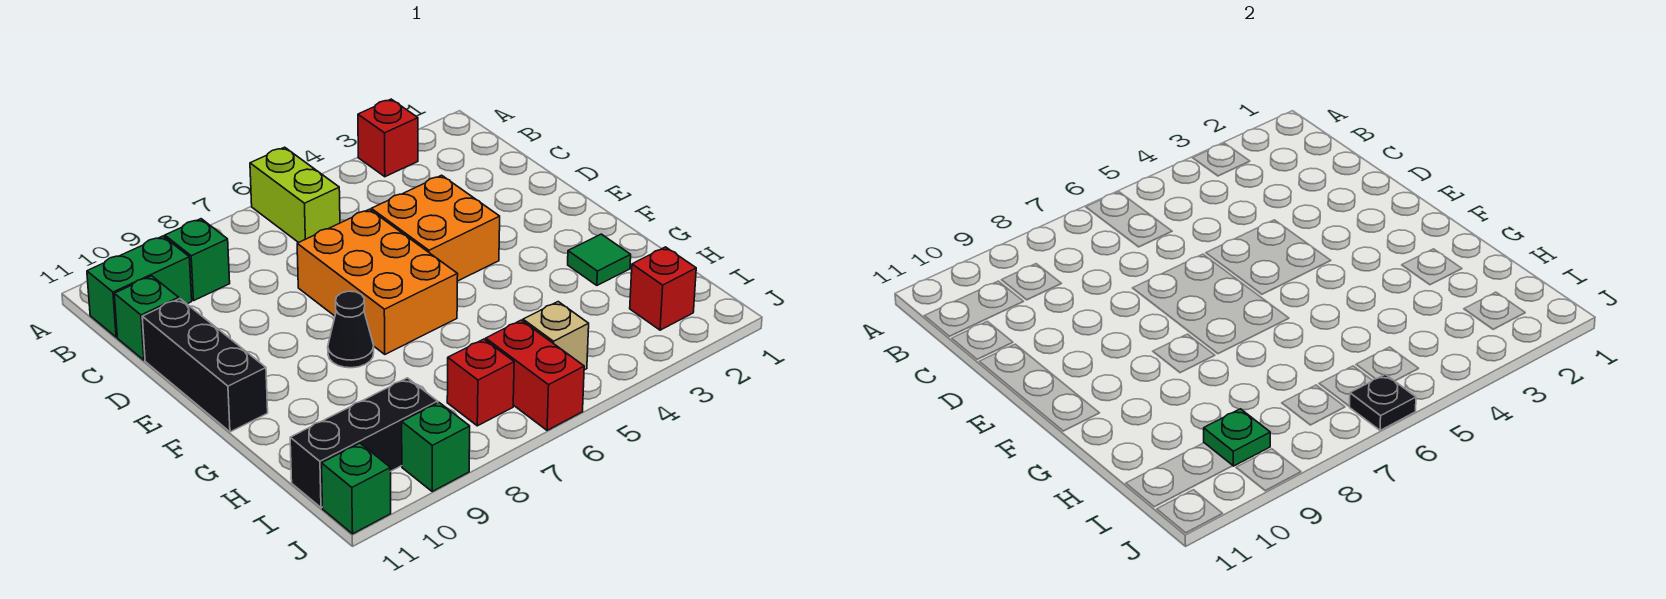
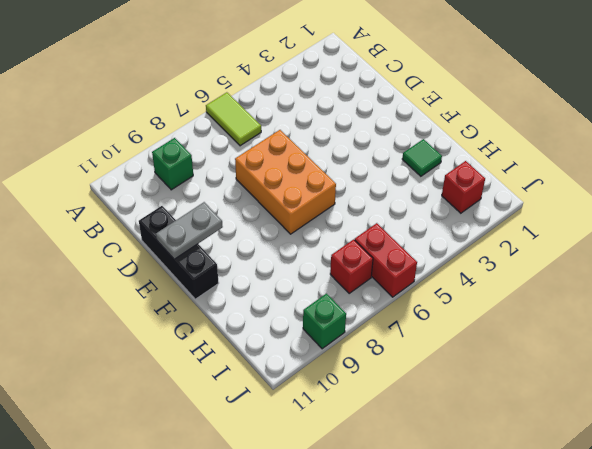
lime 1x2 tile [206,92,261,146] -> lime 1x2 brick [250,147,340,243]
grey 1x2 plate [156,202,223,259] -> none
none -> red 1x1 brick [358,99,418,177]
none -> green 1x2 brick [87,236,192,337]
none -> green 1x1 brick [114,276,179,360]

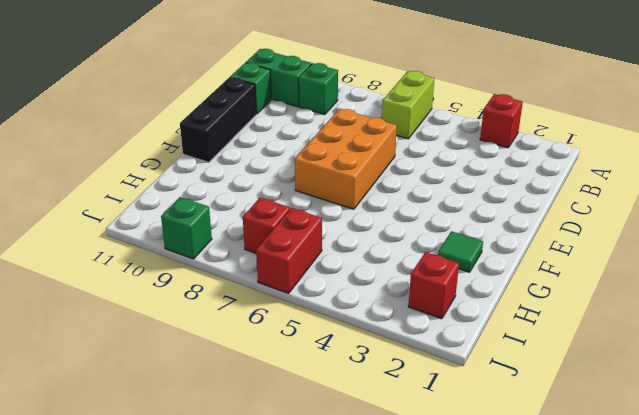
none -> orange 2x2 brick [371,175,500,281]
none -> black 1x1 cone [328,291,374,368]
none -> tan 1x1 brick [523,302,589,370]

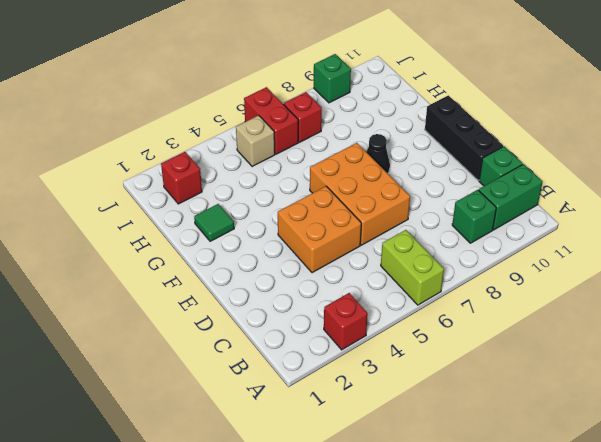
none -> black 1x3 brick [290,378,438,508]
none -> green 1x1 brick [322,443,391,534]
none -> green 1x1 plate [1204,409,1270,466]

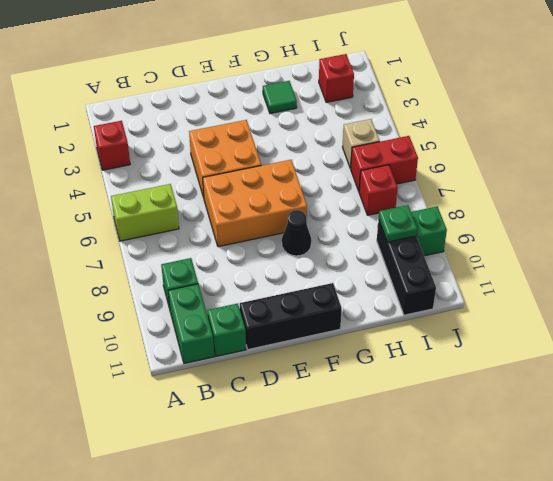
none -> green 1x1 brick [322,443,391,534]
none -> black 1x1 plate [1349,374,1416,430]

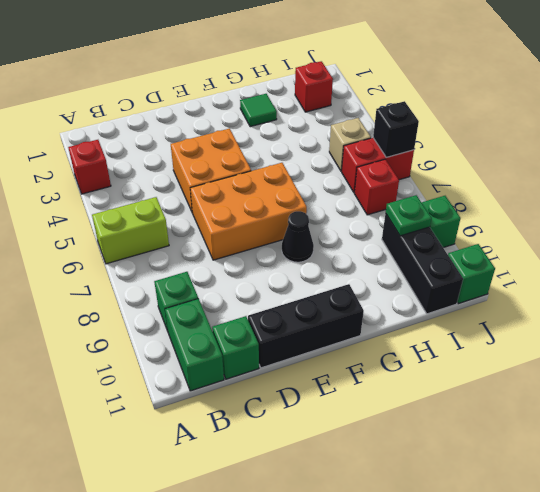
black 1x1 brick [373,101,419,157] -> black 1x1 plate [1349,374,1416,430]

